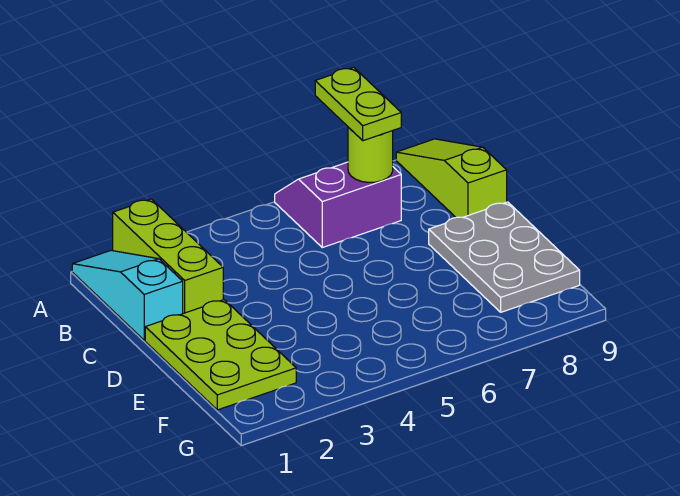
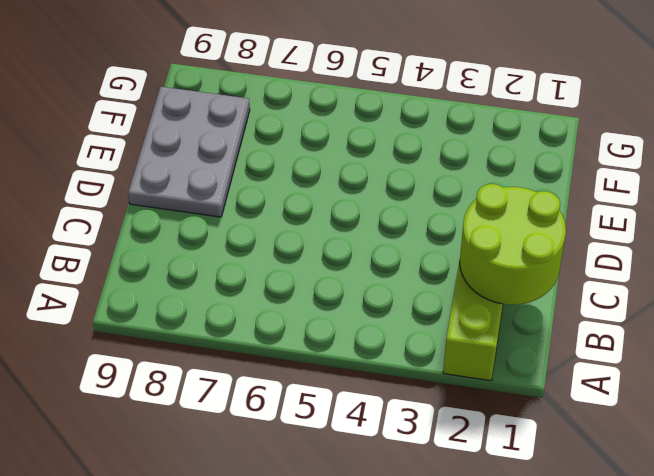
lime 2x2 round brick [460,184,566,305] -> none
none -> cyan 1x3 slope [72,250,183,340]
none -> purple 2x2 slope [275,162,401,248]

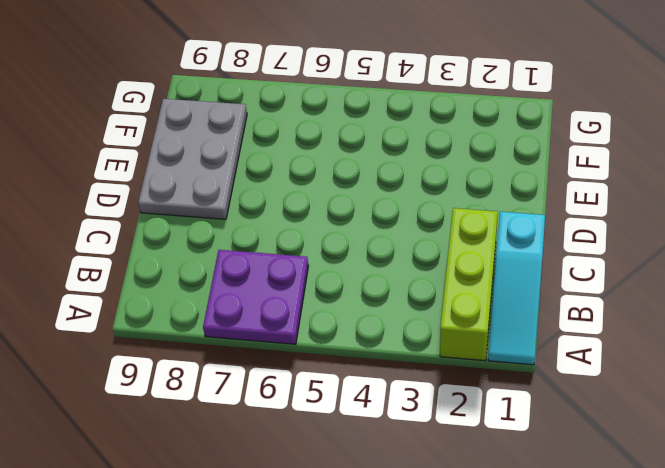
purple 2x2 plate [203,250,308,344] -> purple 2x2 slope [275,162,401,248]
none -> lime 1x3 slope [396,139,507,217]
none -> lime 2x3 plate [145,300,296,410]

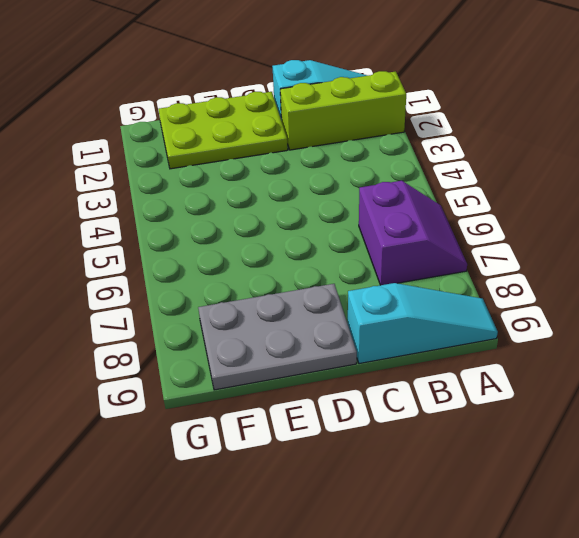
cyan 1x3 slope [348,283,498,364] -> lime 1x3 slope [396,139,507,217]
none -> lime 1x1 round brick [348,127,393,182]
none -> lime 1x2 plate [315,67,401,141]

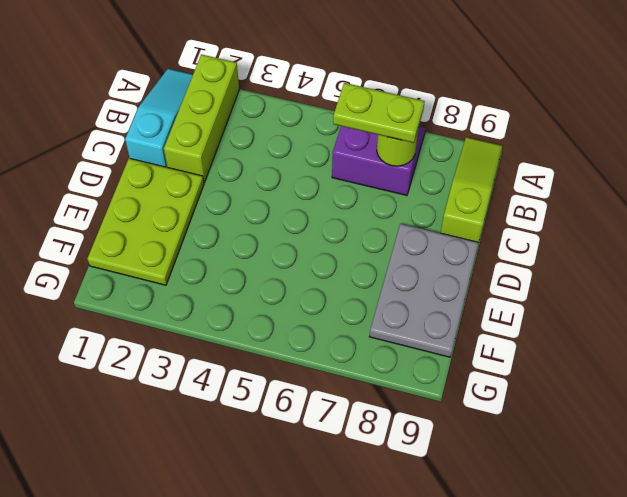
lime 1x2 plate [333,83,425,143] -> lime 1x2 plate turned to [315,67,401,141]

